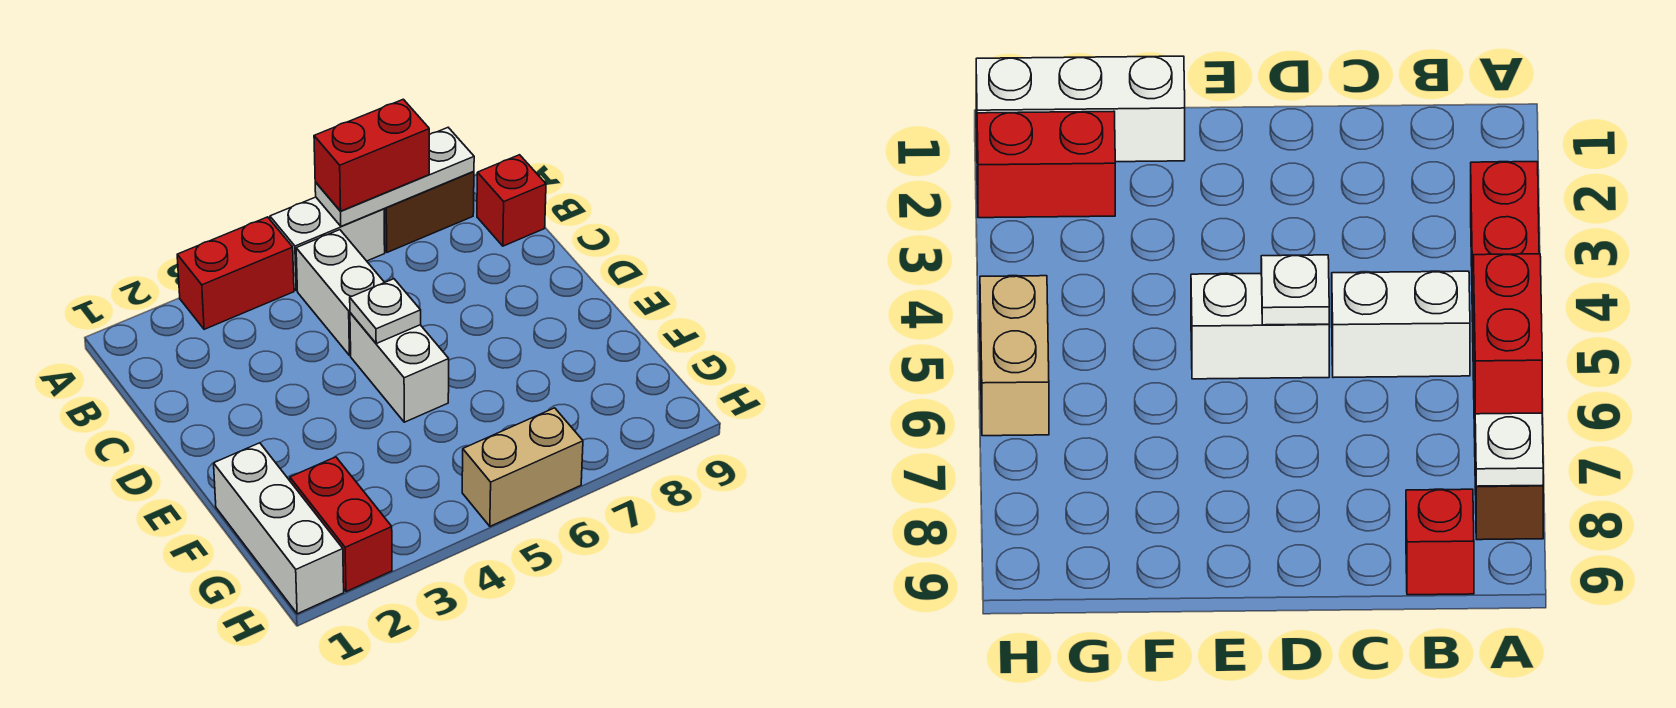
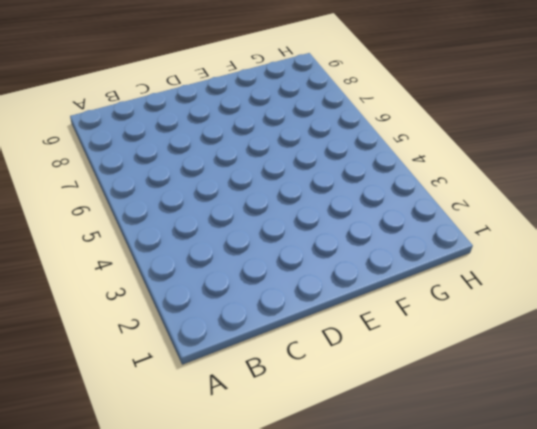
none -> red 1x2 brick [177,217,294,329]
none -> white 1x2 brick [270,197,385,291]
none -> brown 1x2 brick [384,171,474,252]

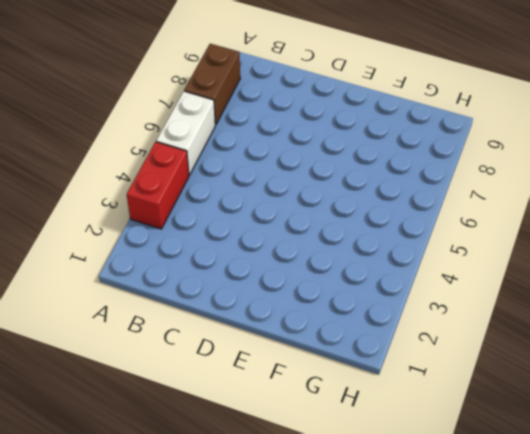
none -> white 1x2 brick [296,230,385,355]
none -> red 1x1 brick [477,155,546,246]
none -> white 1x2 brick [350,313,449,422]

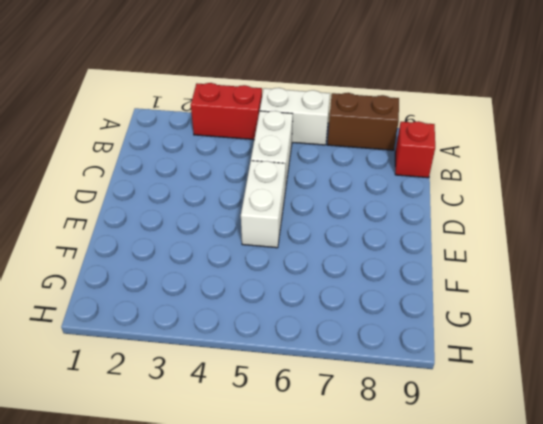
none -> white 1x3 brick [214,443,344,614]
none -> red 1x2 brick [290,457,392,592]
none -> tan 1x2 brick [462,408,583,526]

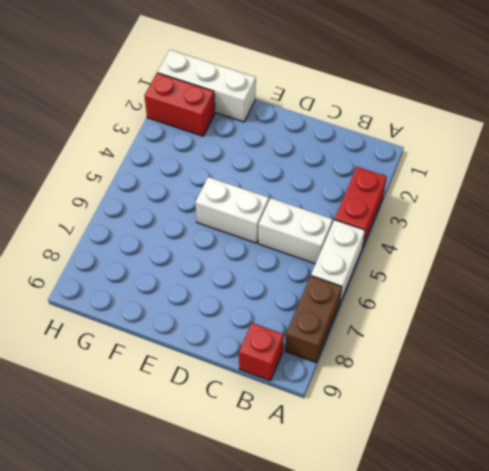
none -> tan 1x2 brick [462,408,583,526]
none -> white 1x3 plate [315,128,474,226]
none -> white 1x1 plate [350,279,421,343]

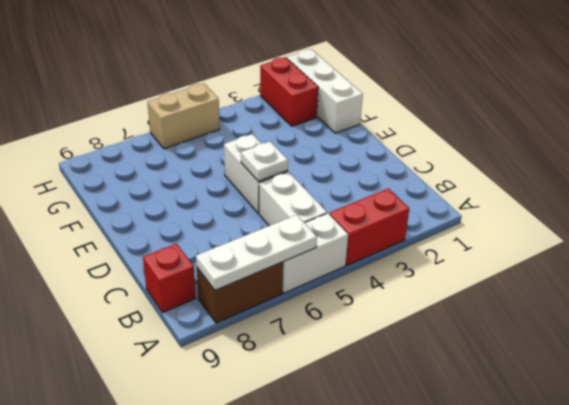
none -> red 1x2 brick [314,99,429,211]

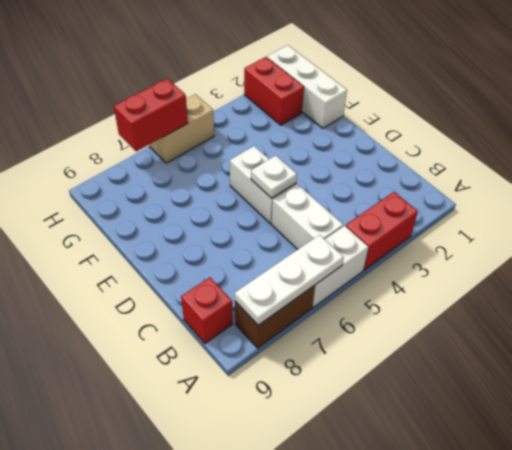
red 1x2 brick [114,79,188,151] -> red 1x2 brick moved to [314,99,429,211]

